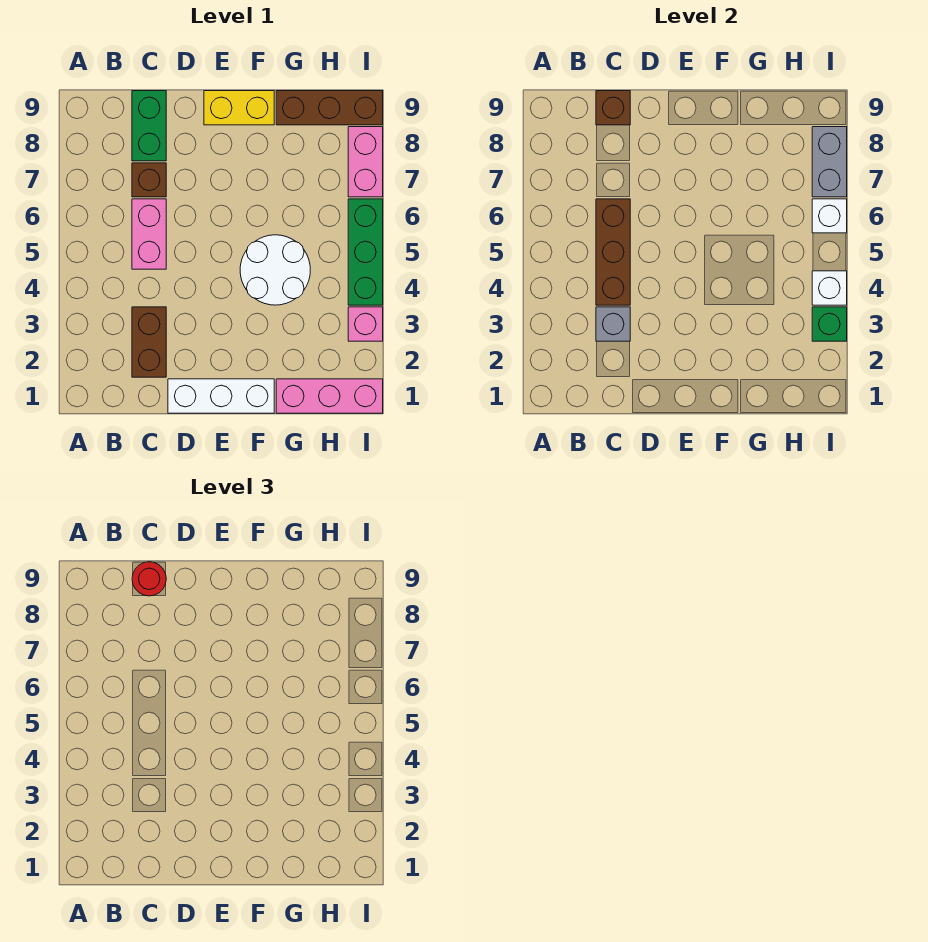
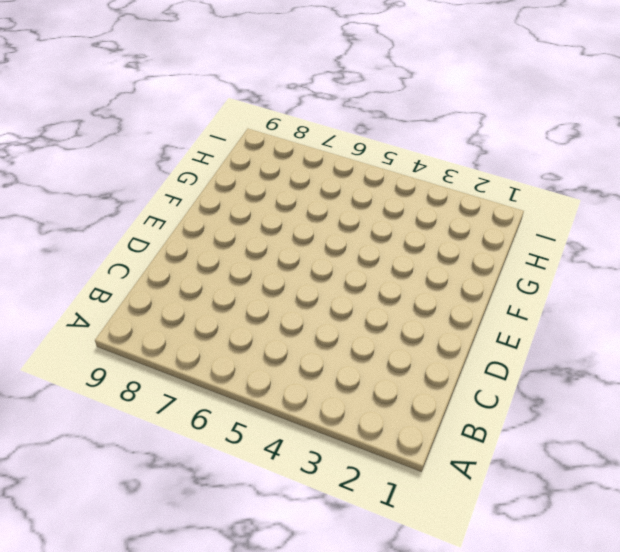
none -> brown 1x2 brick [132,307,166,377]
none -> pink 1x2 brick [132,199,166,269]
none -> brown 1x1 brick [132,163,166,197]

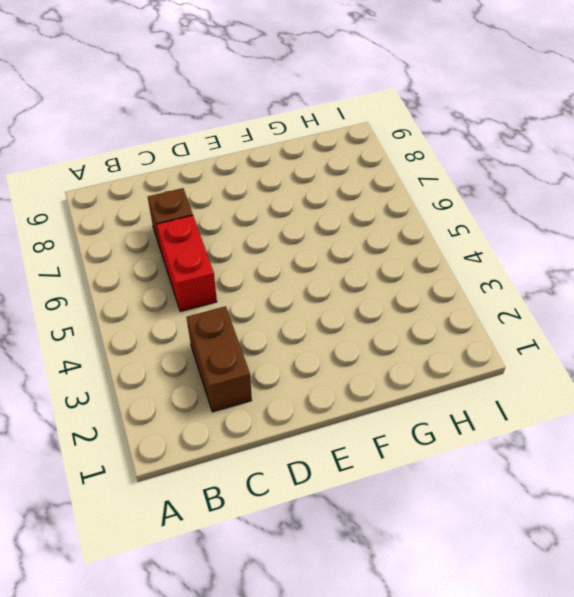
red 1x2 brick [157,215,217,312] -> pink 1x2 brick [132,199,166,269]
none -> green 1x2 brick [132,91,166,161]
none -> white 1x3 brick [168,379,274,413]
none -> yellow 1x2 brick [204,91,274,125]

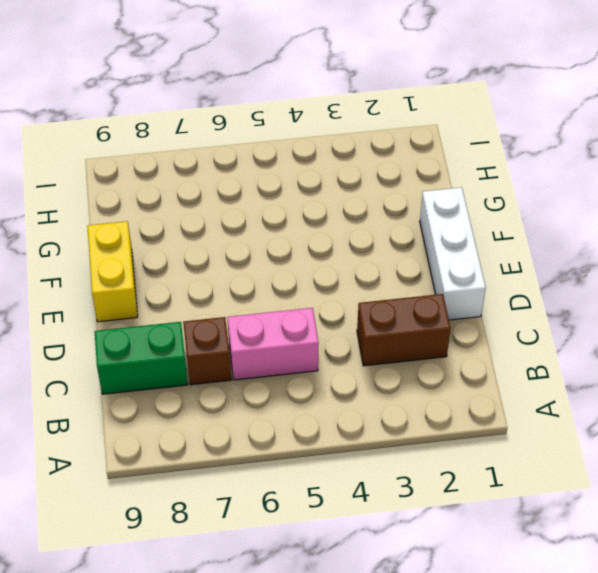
none -> white 2x2 round brick [240,235,310,305]
none -> pink 1x3 brick [276,379,383,413]
none -> brown 1x3 brick [276,91,383,125]

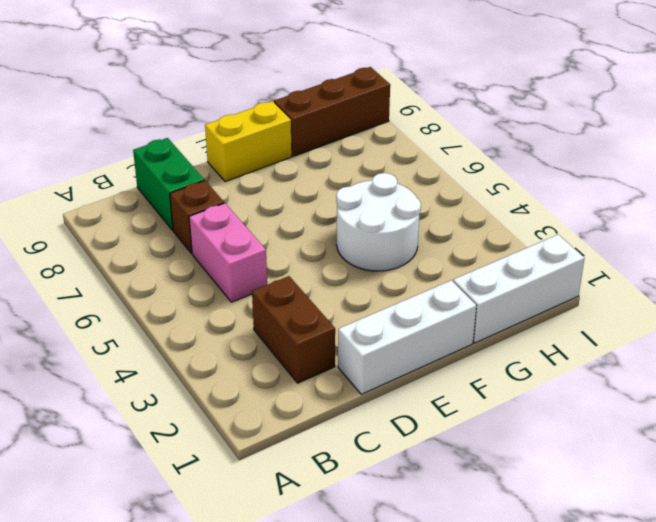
white 1x3 brick [453,234,584,343] -> pink 1x3 brick [276,379,383,413]
none -> pink 1x1 brick [348,307,383,341]
none -> green 1x3 brick [348,199,383,305]
none -> pink 1x2 brick [348,127,383,197]

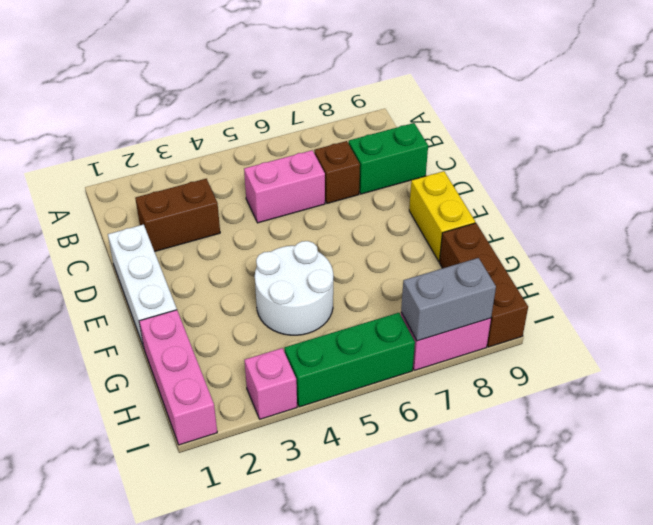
none -> grey 1x1 brick [596,307,630,341]
none -> brown 1x3 brick [596,199,630,305]
none -> brown 1x1 brick [596,91,630,125]

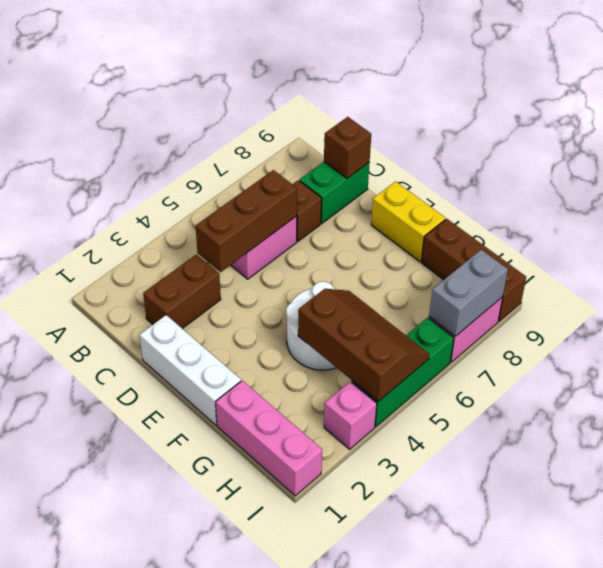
brown 2x3 slope [298,289,430,402] -> white 1x1 brick [812,271,847,305]
none -> grey 1x1 brick [596,307,630,341]
none -> green 1x1 brick [812,307,847,341]
none -> white 1x1 brick [812,199,847,233]

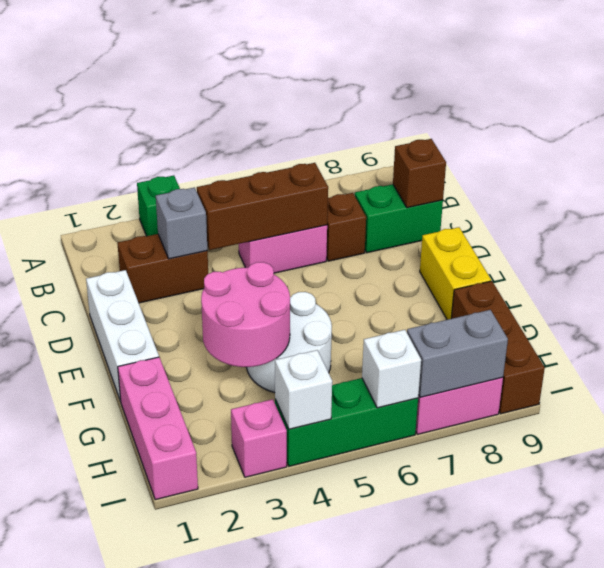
green 1x1 brick [137,176,180,236] -> green 1x1 brick moved to [812,307,847,341]
pink 2x2 round brick [201,262,290,367] -> none
none -> red 1x1 round brick [132,562,166,596]

